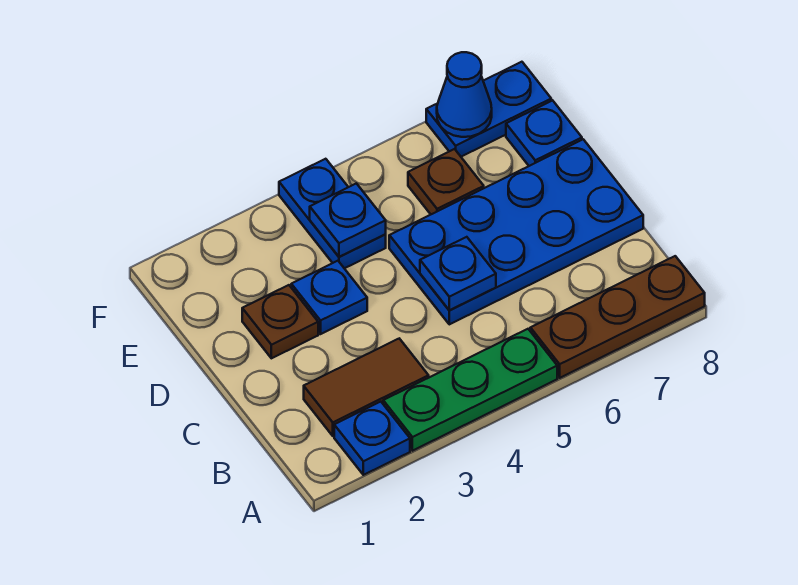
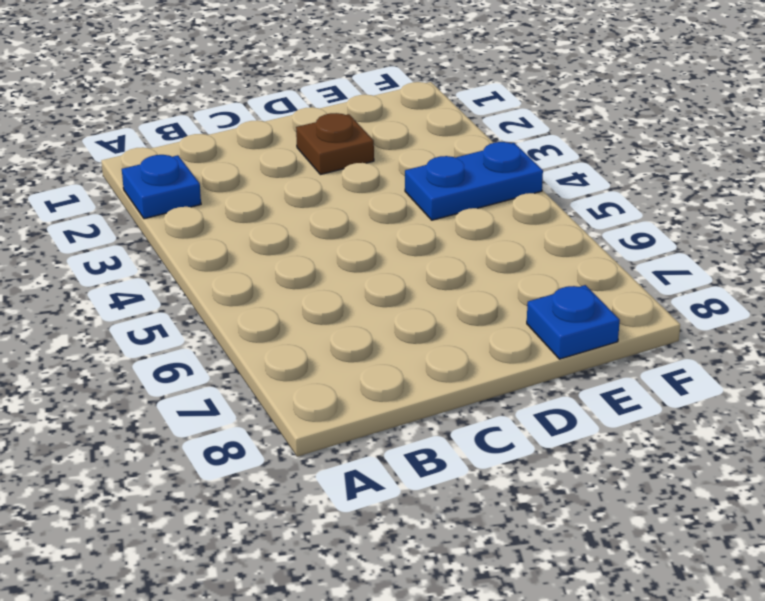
none -> green 1x3 plate [383,329,557,451]
none -> brown 1x3 plate [530,256,705,378]
none -> brown 1x2 tile [304,339,429,436]

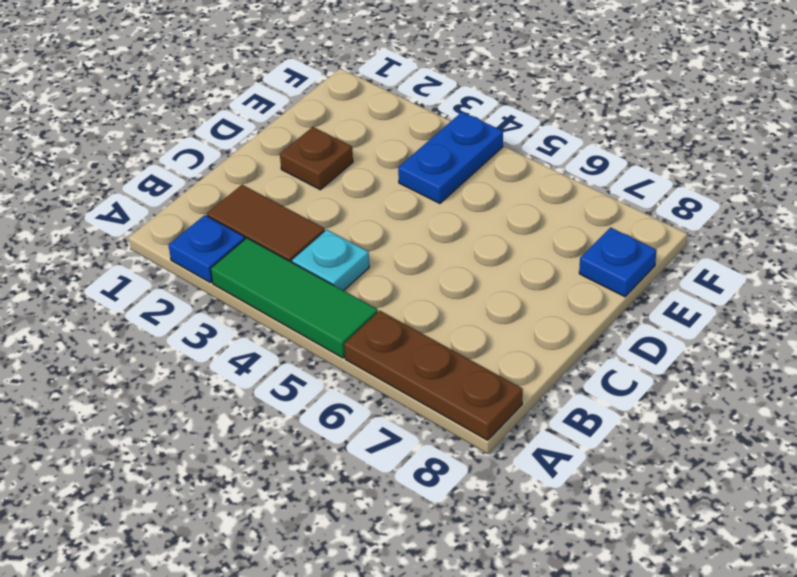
green 1x3 tile [211,238,378,358] -> green 1x3 plate [383,329,557,451]
cyan 1x1 plate [292,229,369,291] -> none
none -> blue 2x4 plate [389,139,643,324]
none -> blue 1x1 plate [291,261,367,334]
none -> brown 1x1 plate [408,149,484,214]

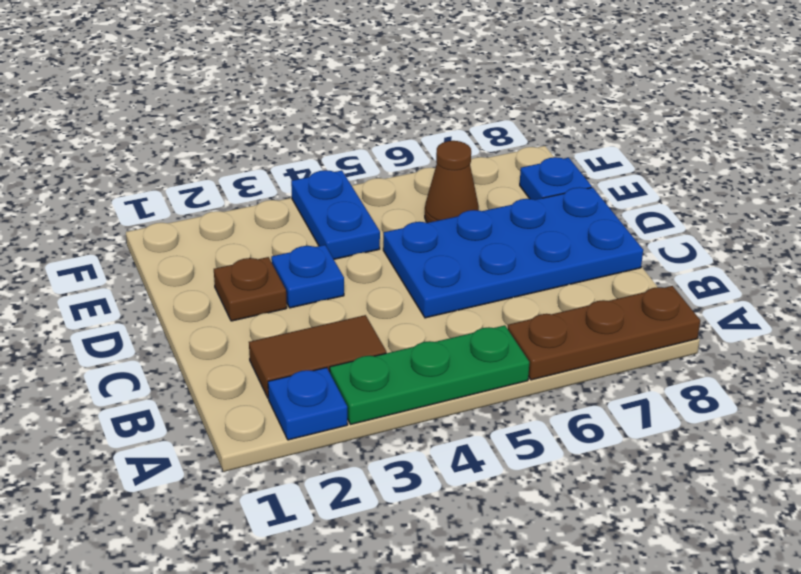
brown 1x1 cone [425,141,479,223] -> brown 1x1 plate [408,149,484,214]
none -> blue 1x2 plate [426,62,551,157]
none -> blue 1x1 plate [420,237,496,310]
none -> blue 1x1 plate [310,183,386,257]

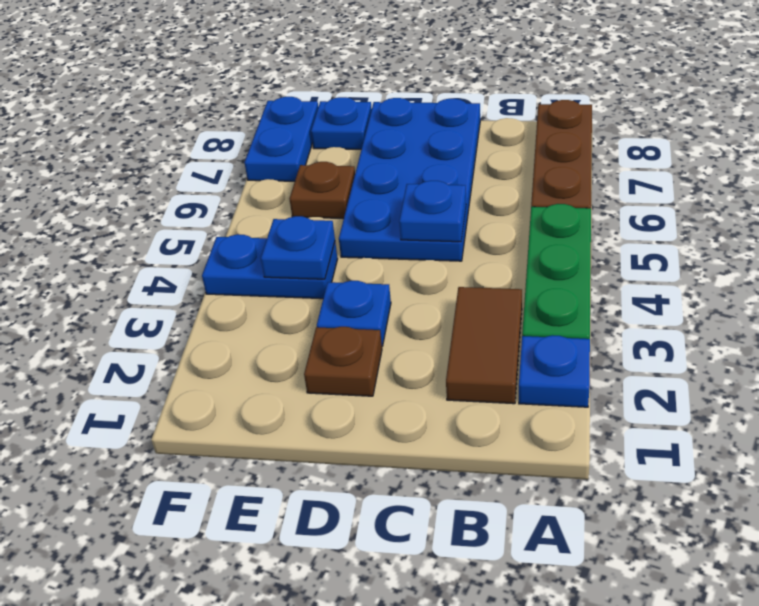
none -> blue 1x1 cone [437,52,492,137]

